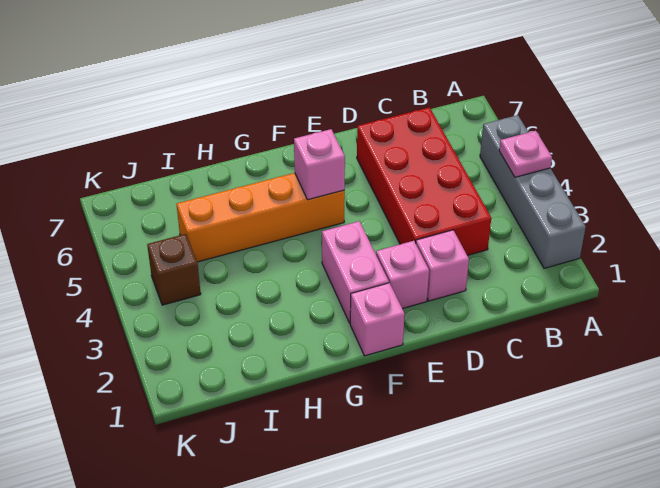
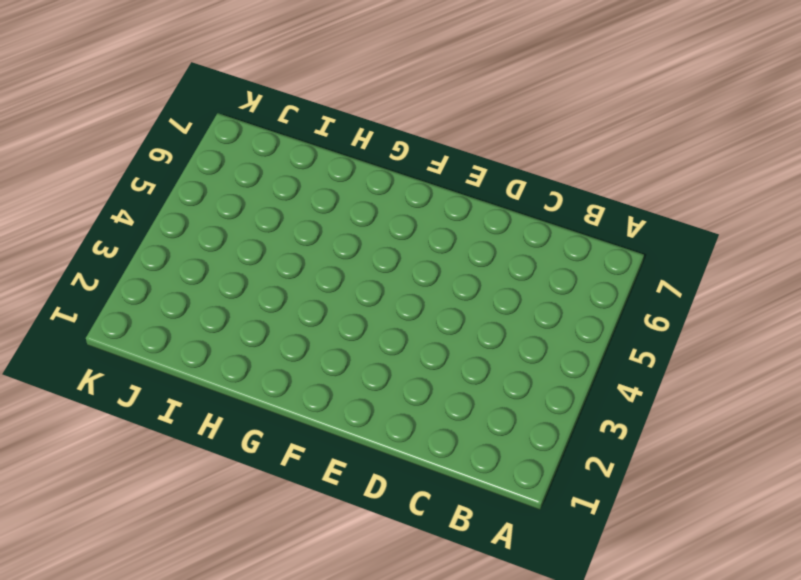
none -> grey 1x4 brick [480,115,586,268]
none -> red 2x4 brick [357,107,491,255]

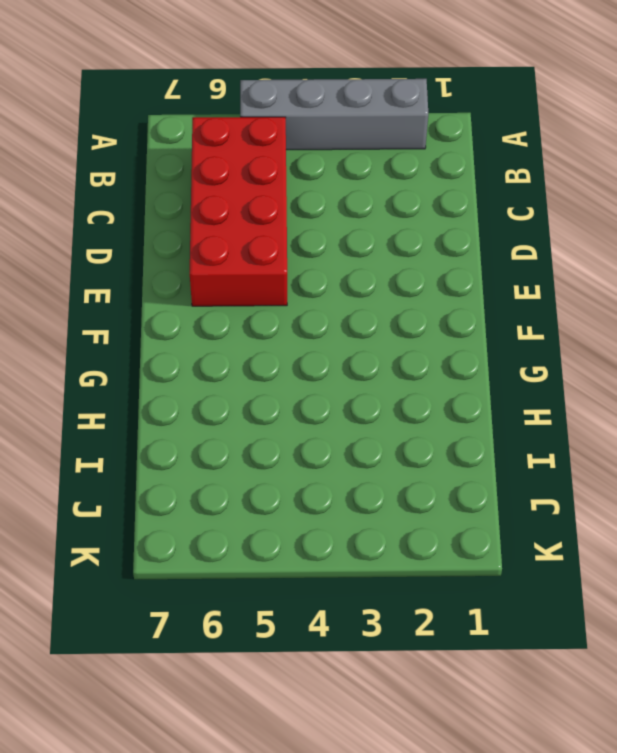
red 2x4 brick [190,117,287,306] -> red 2x4 brick turned to [357,107,491,255]
none -> pink 1x1 brick [416,230,469,301]
none -> pink 1x1 brick [376,241,429,309]

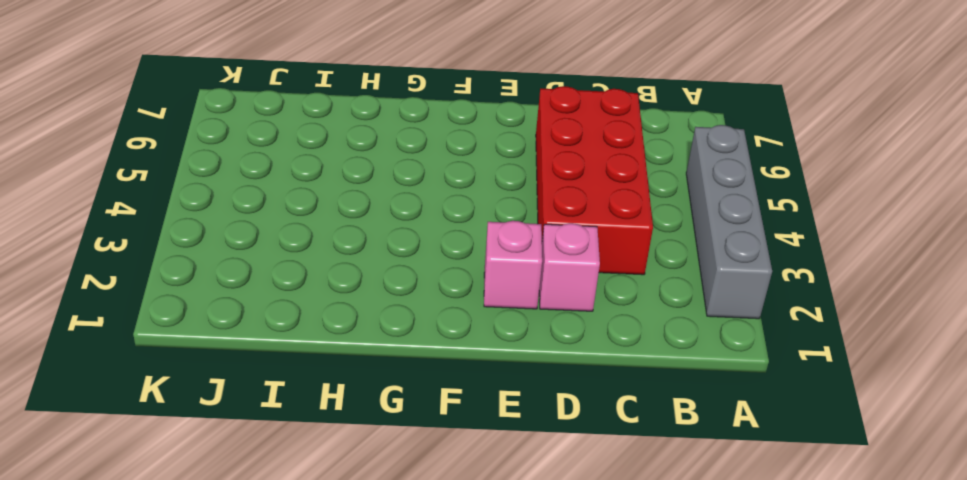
none -> pink 1x1 brick [350,283,405,356]
none -> pink 1x2 brick [322,221,389,323]

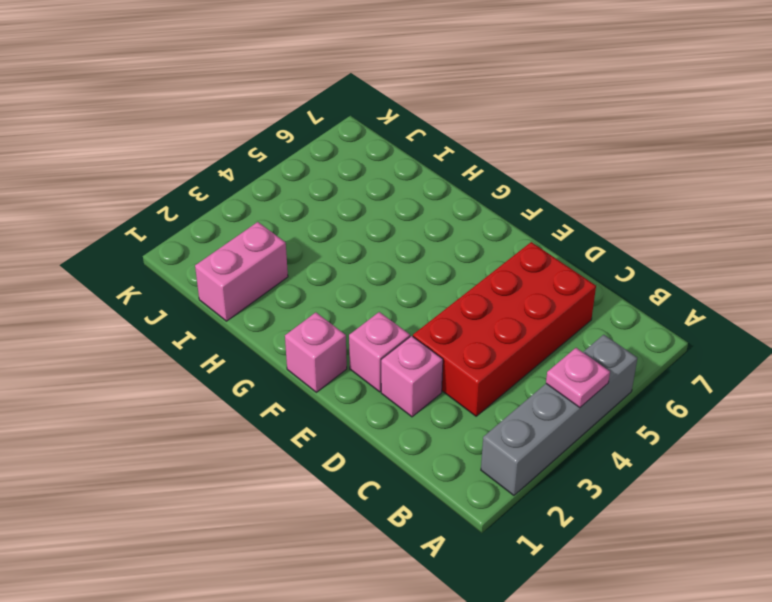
pink 1x2 brick [195,222,288,321] -> pink 1x2 brick moved to [322,221,389,323]
none -> orange 1x4 brick [177,173,345,262]
none -> brown 1x1 brick [147,234,201,305]

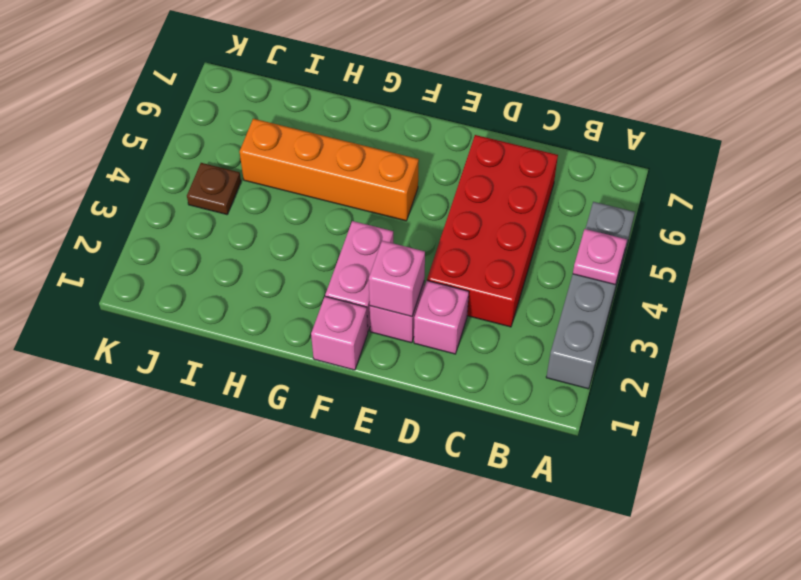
pink 1x1 brick [369,241,425,317] -> pink 1x1 brick moved to [294,129,345,200]
brown 1x1 plate [187,163,241,215] -> brown 1x1 brick [147,234,201,305]

